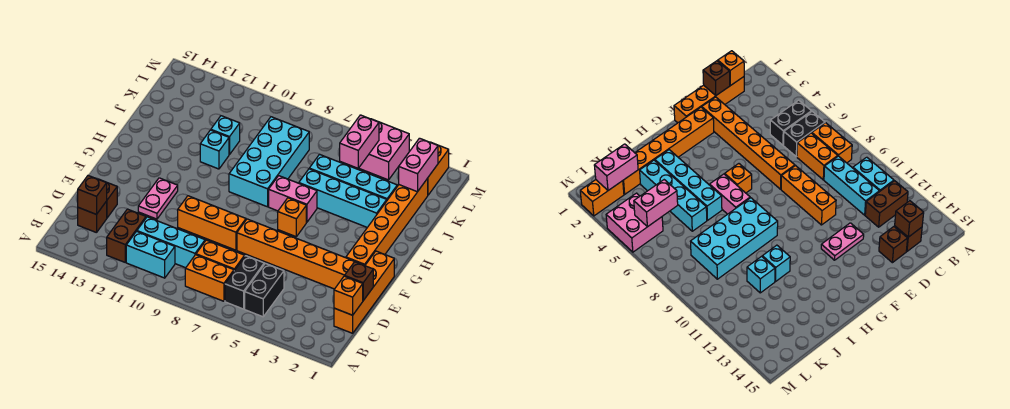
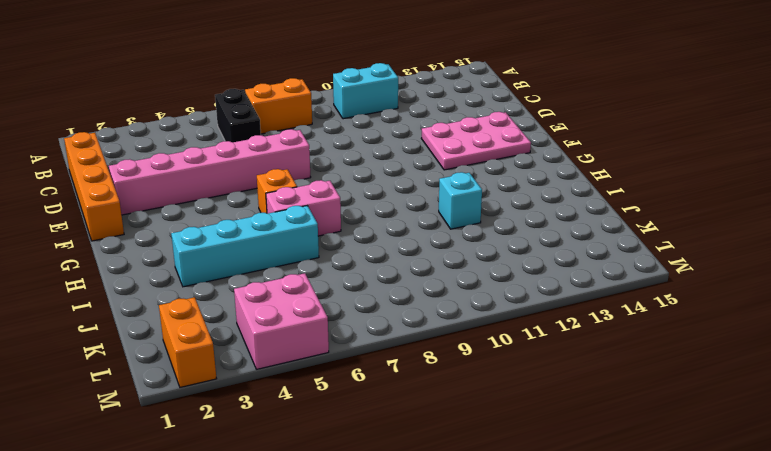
pink 1x6 brick [109,129,311,215] -> orange 1x6 brick [237,219,362,289]
pink 2x3 plate [421,112,531,170] -> pink 1x2 plate [138,178,178,219]
none -> black 1x2 brick [245,263,284,317]
none -> brown 1x2 brick [107,209,146,262]
none -> orange 1x2 brick [196,240,245,271]

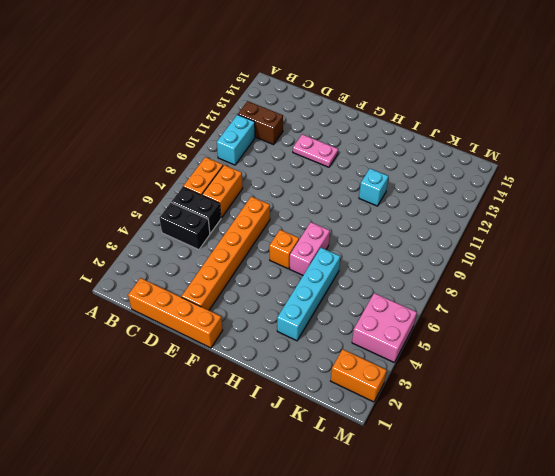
none -> cyan 1x3 brick [137,217,205,268]
none -> brown 1x1 brick [78,201,107,233]
none -> brown 1x1 brick [99,179,117,218]

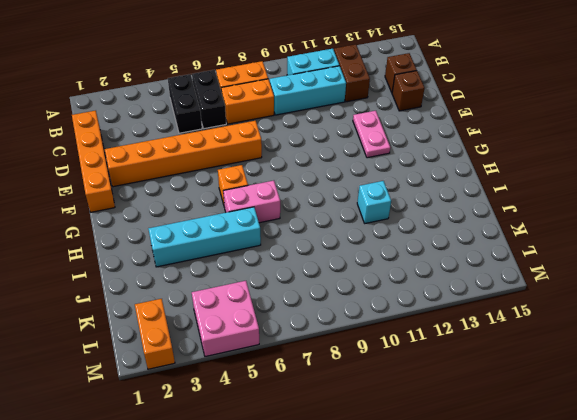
none -> orange 1x3 brick [178,196,246,250]
none -> orange 1x6 brick [346,179,428,265]
none -> cyan 2x4 brick [229,117,309,207]

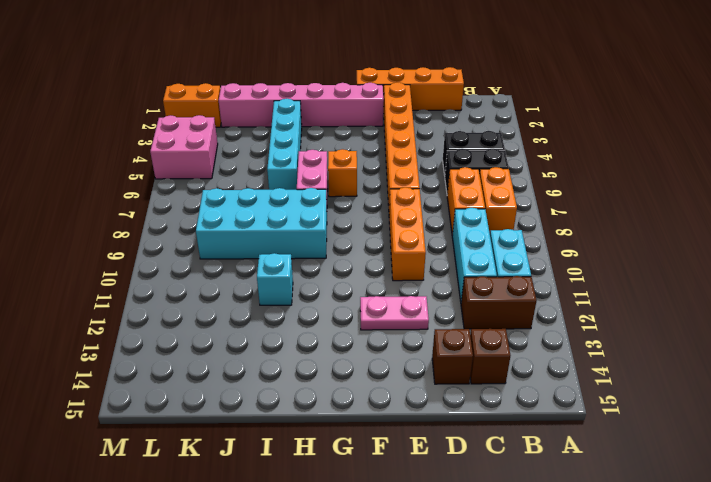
pink 1x6 brick [219,83,384,127] -> orange 1x6 brick [346,179,428,265]
none -> cyan 1x4 brick [309,154,397,200]
none -> cyan 1x1 brick [211,116,240,155]
none -> orange 1x1 brick [334,276,363,315]

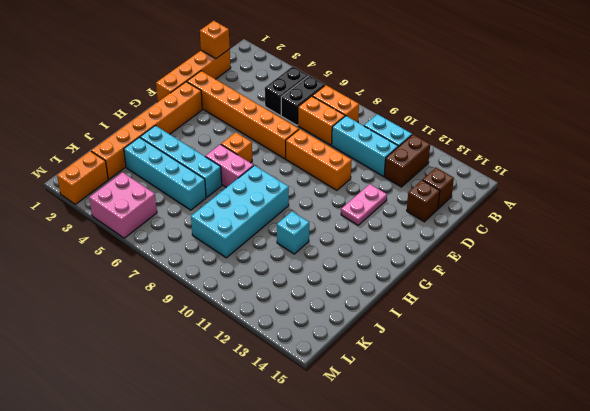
none -> cyan 1x1 brick [211,116,240,155]
none -> brown 1x1 brick [78,176,107,214]
none -> brown 1x1 brick [345,262,373,300]

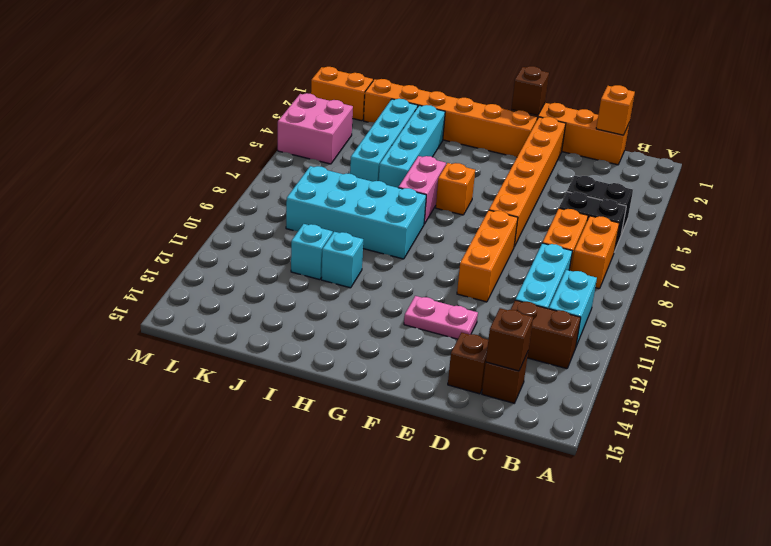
brown 1x1 brick [511,66,549,116] -> brown 1x1 brick moved to [345,262,373,300]
none -> pink 1x2 brick [399,138,438,192]
none -> pink 1x2 brick [340,115,379,168]

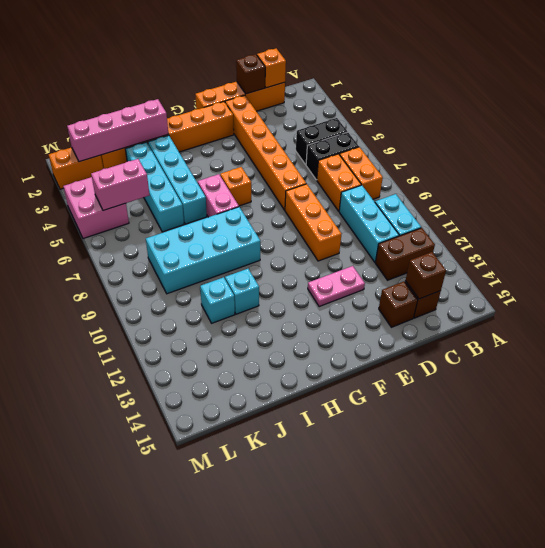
pink 1x4 brick [67,99,168,162] -> pink 1x2 brick [399,138,438,192]

